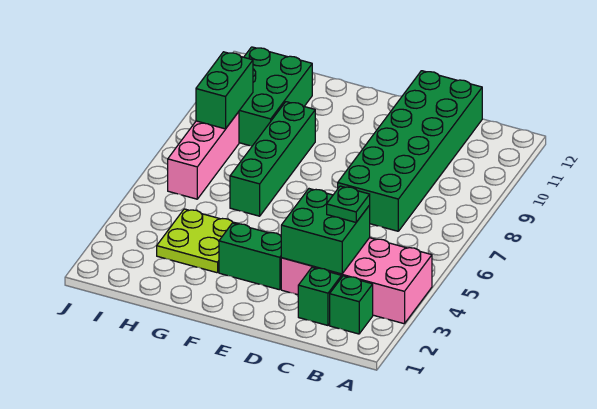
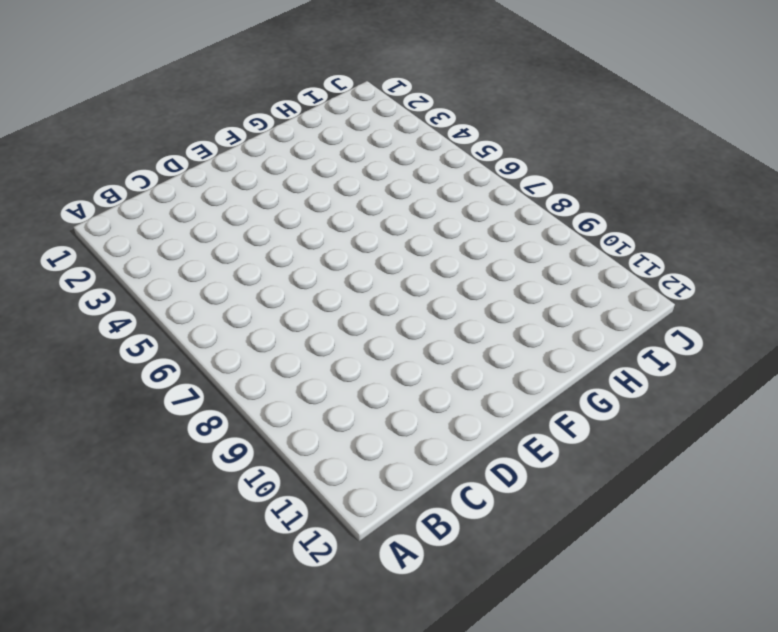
none -> pink 2x4 brick [281,238,432,324]
none -> green 1x1 brick [330,276,373,334]
none -> green 1x1 brick [298,267,342,325]

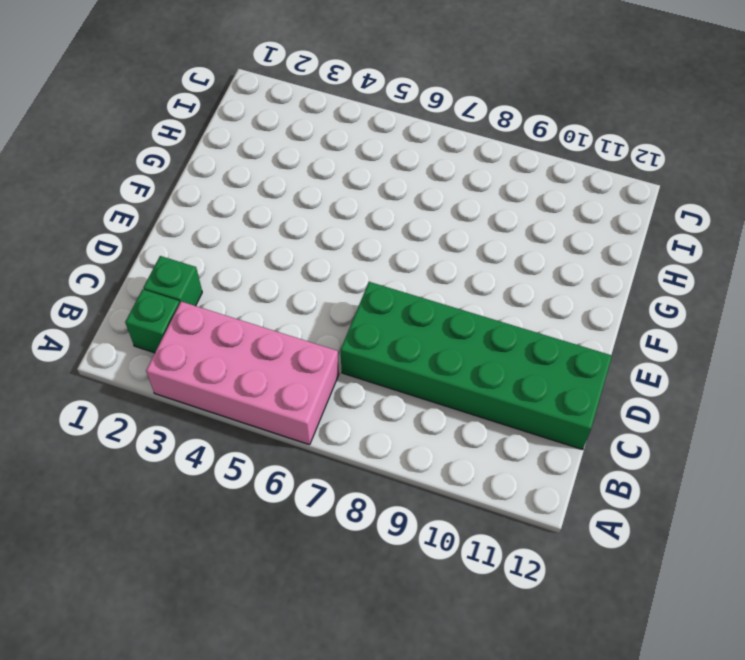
pink 2x4 brick [146,302,339,445] -> pink 2x4 brick turned to [281,238,432,324]
none -> green 1x2 brick [219,223,281,290]
none -> lime 2x2 plate [157,209,238,273]
none -> green 1x4 brick [230,102,315,216]

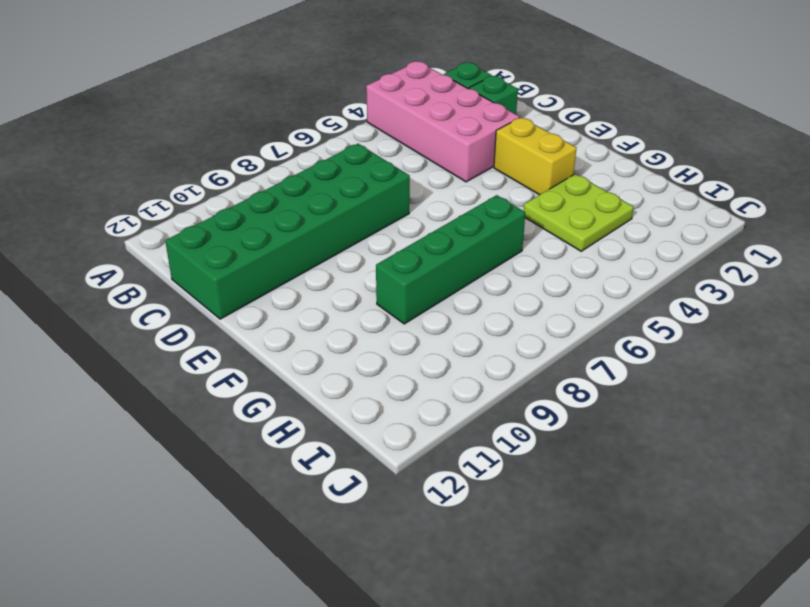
yellow 1x2 brick [494,117,576,195] -> green 1x2 brick [219,223,281,290]
none -> green 2x3 brick [239,47,312,146]
none -> pink 1x3 brick [168,112,239,199]
none -> green 2x2 brick [281,189,370,274]

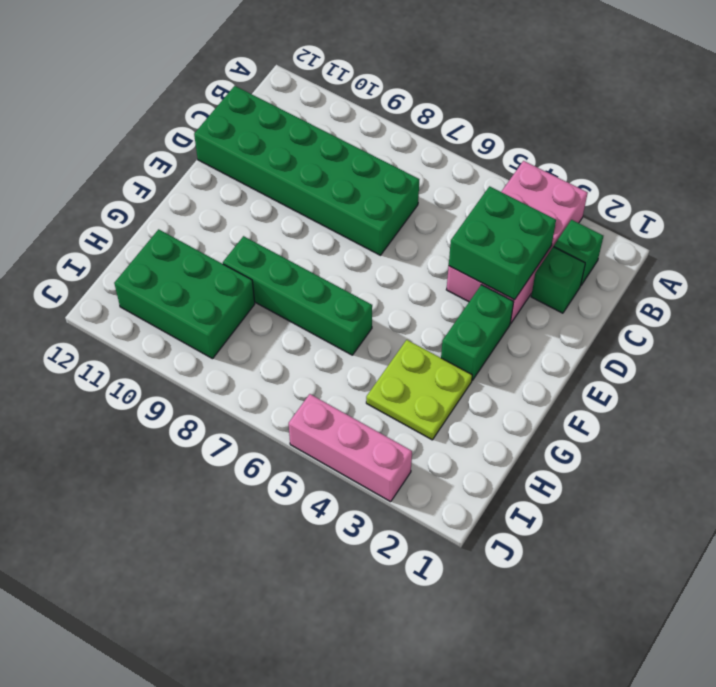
pink 1x3 brick [289,394,412,502] -> pink 1x3 brick moved to [168,112,239,199]
none -> green 1x2 brick [196,52,253,129]
none -> green 1x1 plate [327,186,370,222]

